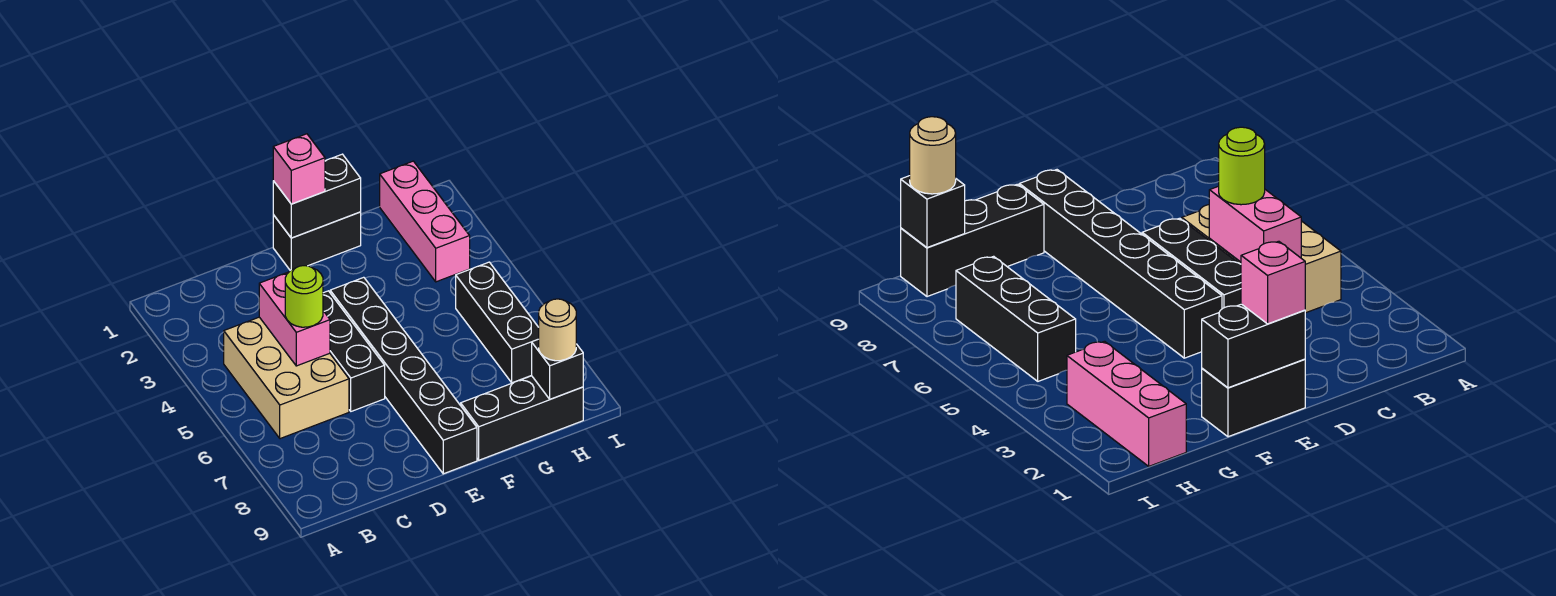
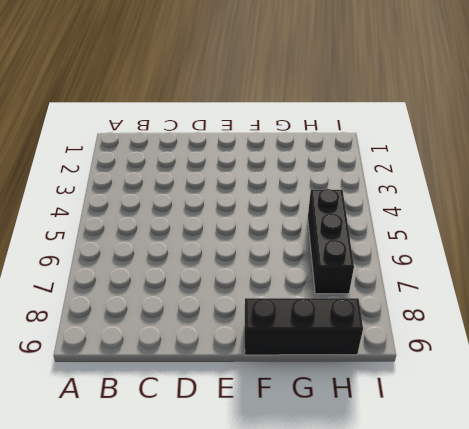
none -> tan 2x3 brick [224,317,349,439]
none -> black 1x3 brick [323,291,385,411]
none -> black 1x2 brick [273,212,361,271]

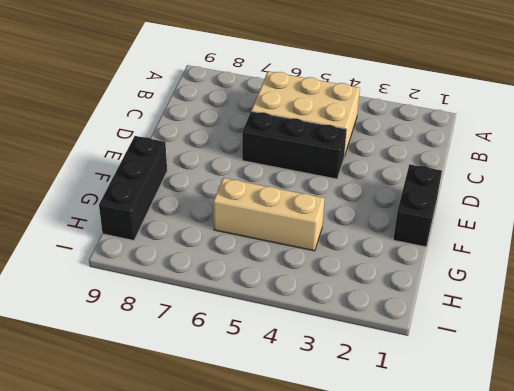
tan 1x3 brick [213,178,325,251] -> none
none -> black 1x6 brick [330,277,477,474]
none -> pink 1x3 brick [380,161,470,282]
none -> black 1x3 brick [456,262,539,383]

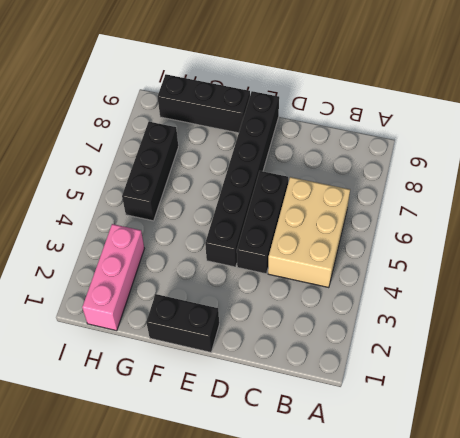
none -> pink 1x2 brick [259,272,330,366]
none -> black 1x2 brick [273,154,361,238]
none -> black 1x1 brick [532,339,583,399]

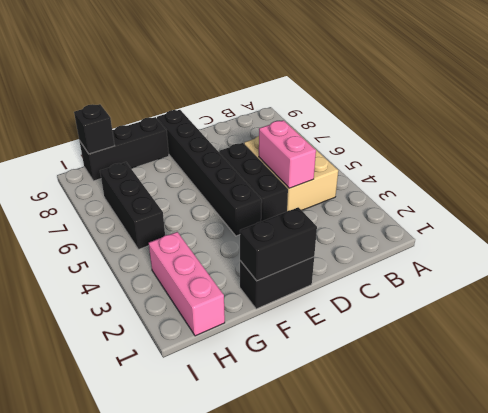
none -> lime 1x1 round brick [285,266,323,327]
none -> pink 1x1 brick [273,134,325,204]
none -> tan 1x1 round brick [539,299,576,361]

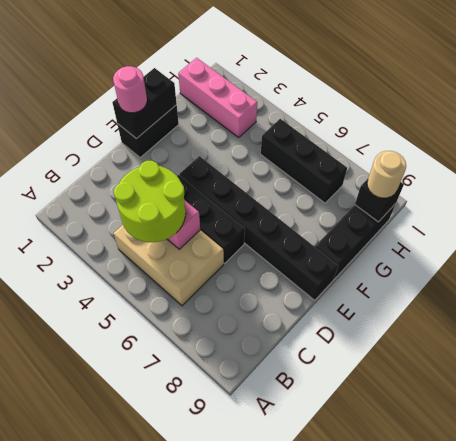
lime 2x2 round brick [114,161,186,242] -> lime 1x1 round brick [285,266,323,327]
pink 1x1 round brick [113,66,147,113] -> pink 1x1 brick [273,134,325,204]

